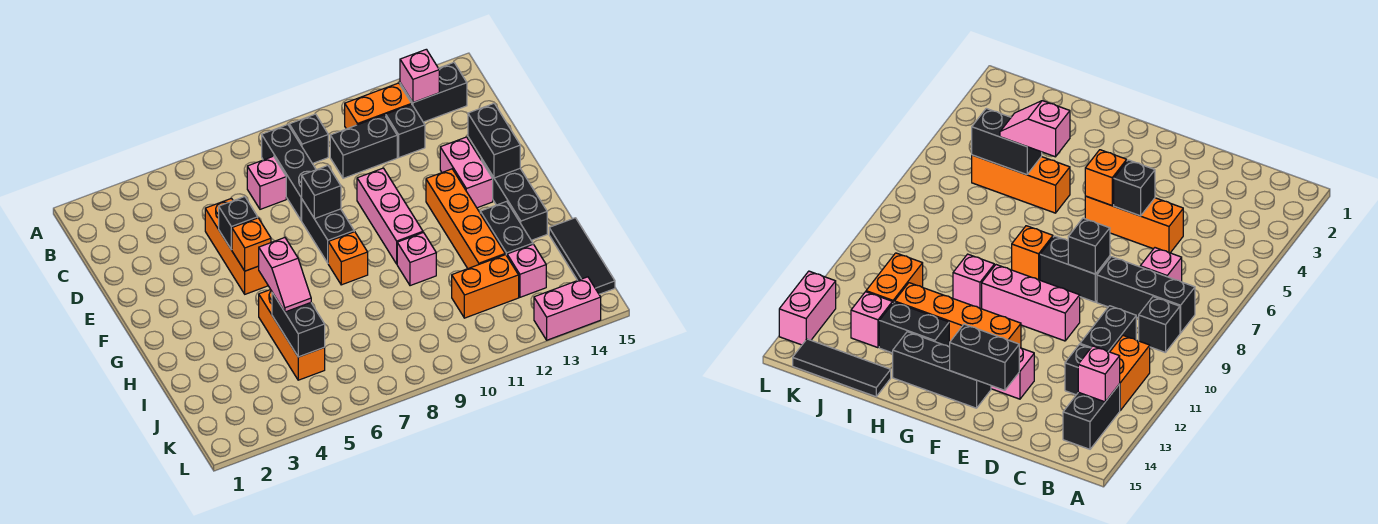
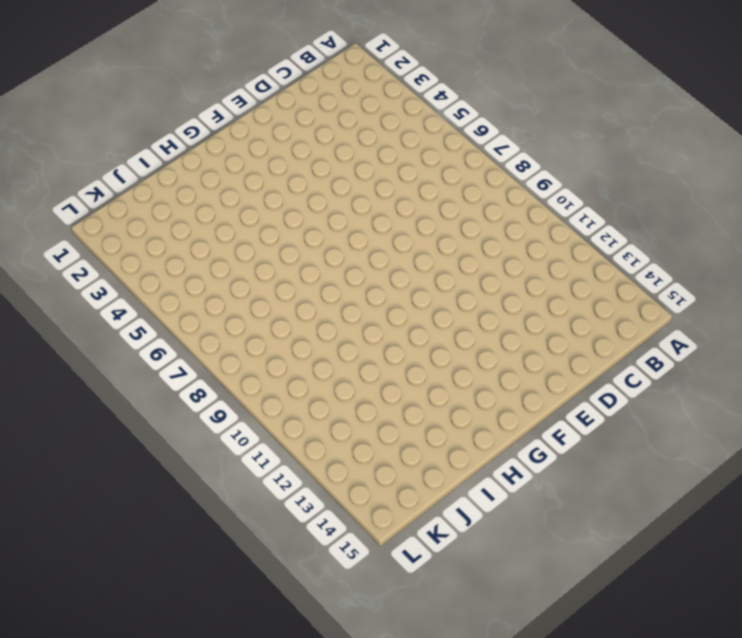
none -> black 1x3 brick [262,124,316,221]
none -> black 1x1 brick [289,114,328,164]
none -> orange 1x2 brick [345,83,412,129]

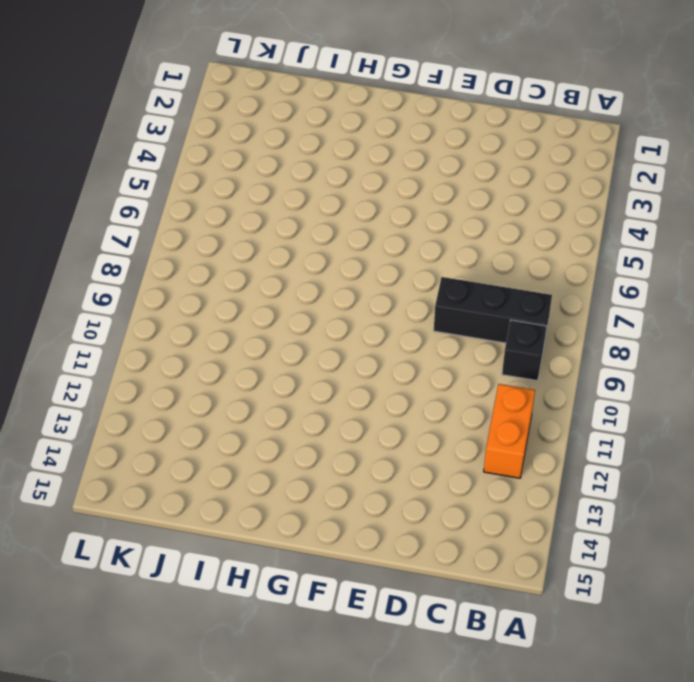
none -> black 1x2 brick [400,62,467,122]
none -> pink 1x1 brick [247,156,286,209]
none -> black 1x2 brick [330,115,397,178]

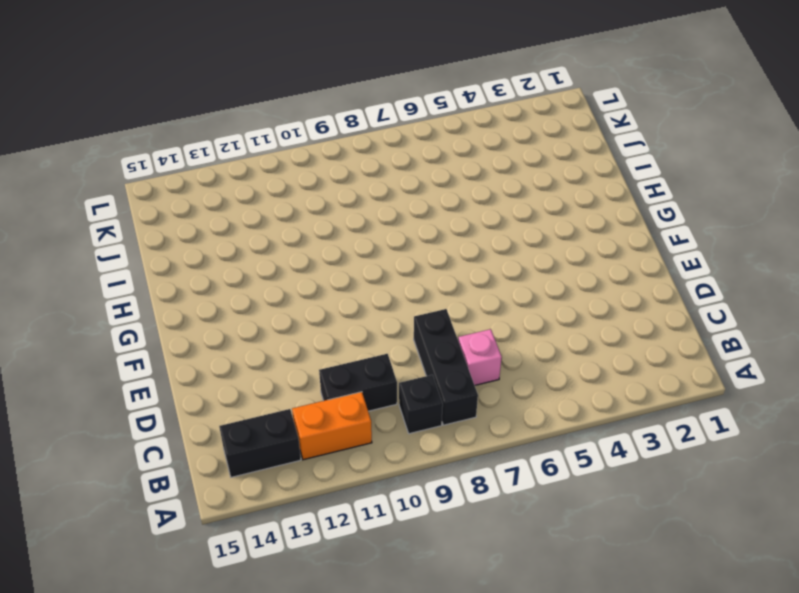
none -> black 1x1 brick [386,105,425,157]
none -> orange 1x3 brick [205,198,268,294]
none -> black 1x2 brick [302,200,354,263]

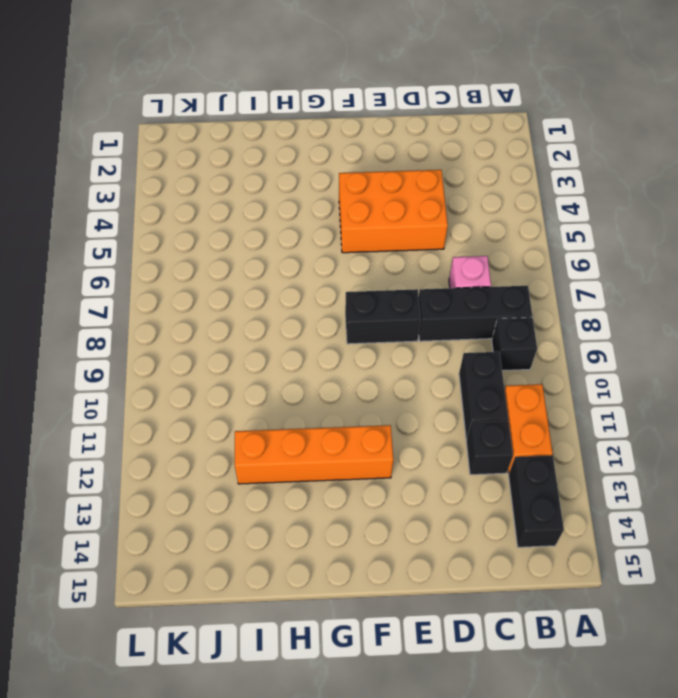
orange 2x3 brick [339,170,448,253] -> orange 1x3 brick [205,198,268,294]
none -> pink 1x3 brick [357,168,423,264]
none -> pink 1x2 brick [440,137,493,208]
none -> black 1x3 brick [481,158,547,240]

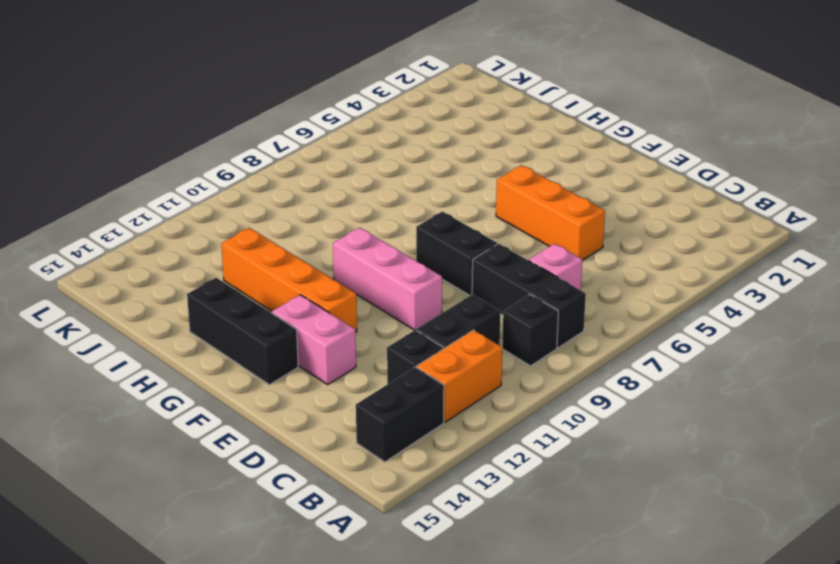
none -> orange 1x1 brick [328,232,368,285]
none -> orange 1x3 brick [259,290,325,380]
none -> pink 1x1 brick [397,233,436,286]

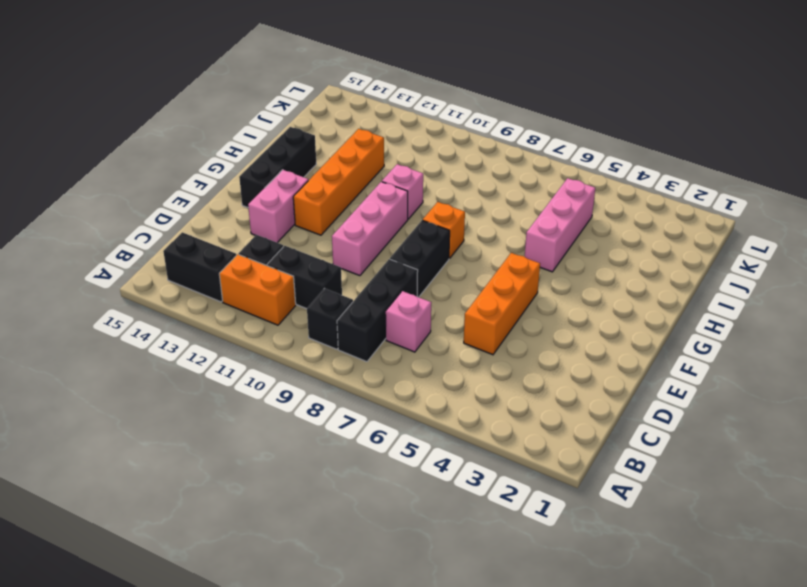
pink 1x3 brick [525,178,595,272] -> orange 1x3 brick [259,290,325,380]
none -> black 1x2 brick [480,201,533,256]
none -> black 1x3 tile [549,218,615,294]
none -> orange 1x2 brick [452,255,519,318]

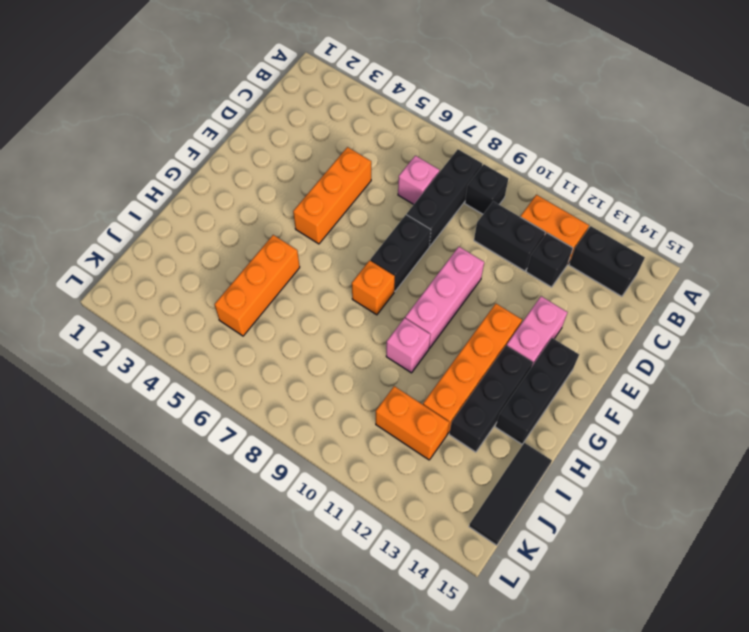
black 1x3 brick [449,345,533,452] -> black 1x2 brick [480,201,533,256]
none -> pink 1x1 brick [507,244,546,297]
none -> pink 1x2 brick [534,277,601,340]
none -> pink 1x1 brick [400,49,439,103]

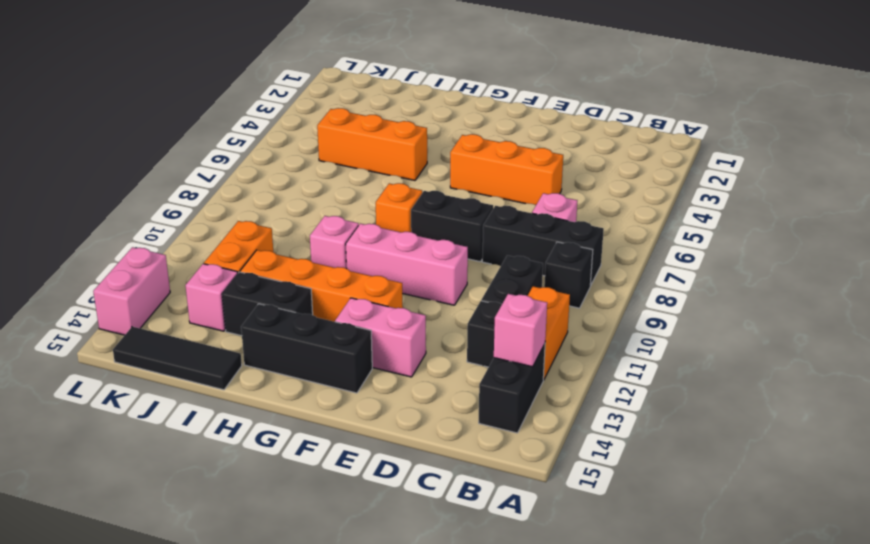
none -> black 1x1 brick [219,197,258,250]
none -> black 1x1 brick [302,166,341,219]
none -> black 1x2 brick [468,104,520,178]

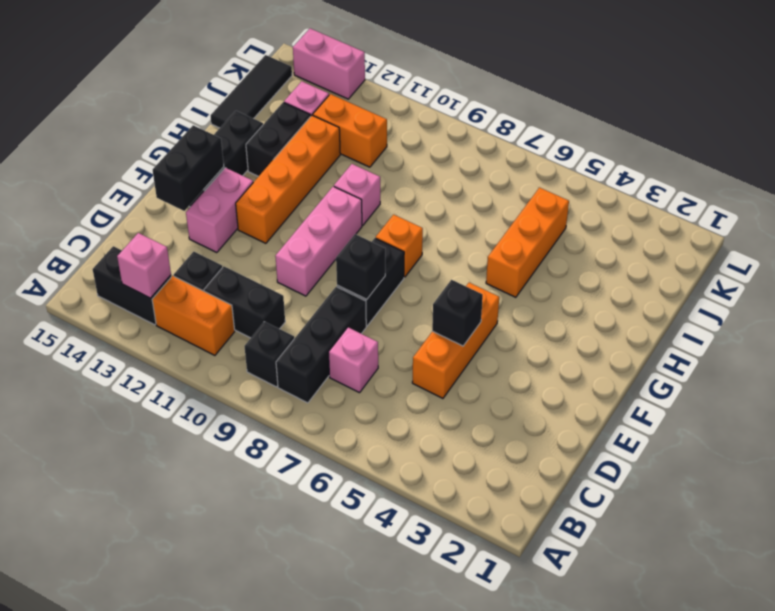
none -> orange 1x1 brick [232,218,271,271]
none -> black 1x2 brick [272,293,325,357]
none -> pink 1x2 slope [259,237,311,312]

